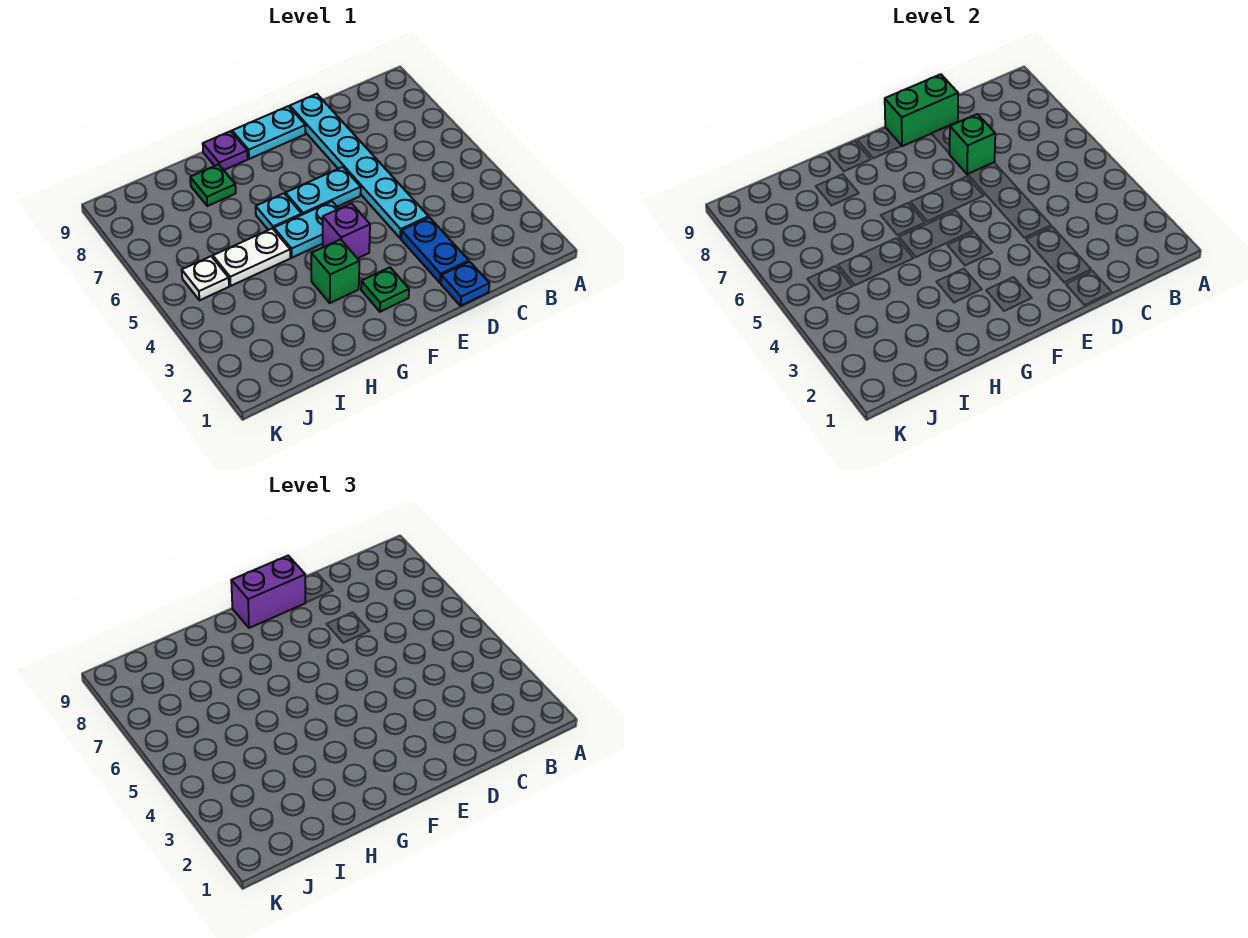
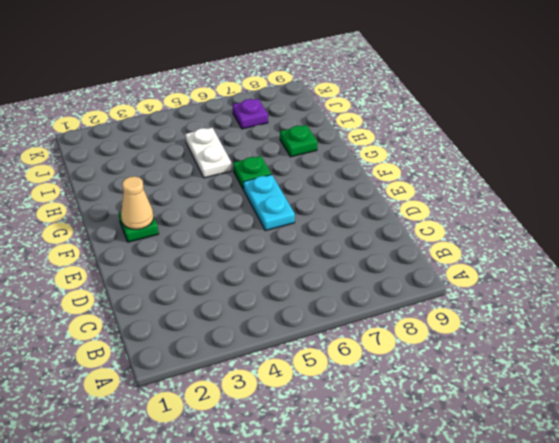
tan 1x1 cone [121,176,154,229] -> none
green 1x1 plate [233,156,271,190] -> cyan 1x1 plate [256,193,302,230]
purple 1x1 plate [233,99,268,129] -> purple 1x1 plate moved to [203,131,248,170]
none -> blue 1x1 plate [441,262,489,306]
none -> blue 1x2 plate [401,217,469,283]
none -> cyan 1x6 plate [290,94,428,238]

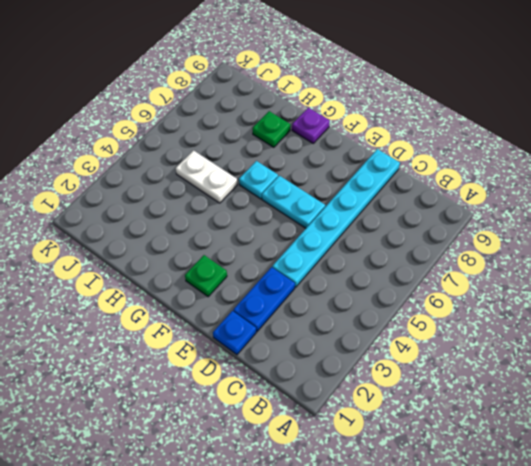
none -> cyan 1x2 plate [232,106,305,159]
none -> purple 1x1 brick [323,203,370,259]
none -> cyan 1x2 plate [274,201,339,258]

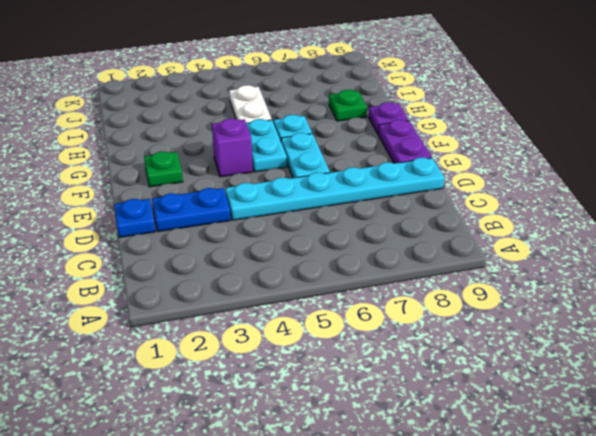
purple 1x2 plate [378,120,432,163] -> cyan 1x2 plate [232,106,305,159]
none -> green 1x1 brick [311,239,359,303]
none -> white 1x1 plate [182,256,229,300]
none -> green 1x1 brick [950,114,995,174]

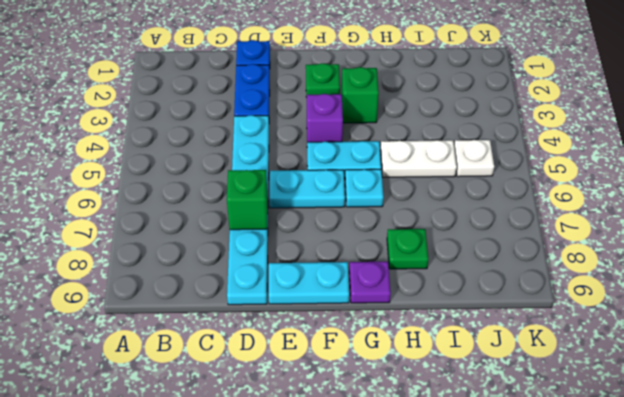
none -> green 1x2 brick [885,74,958,146]
none -> purple 1x2 brick [231,556,305,628]

